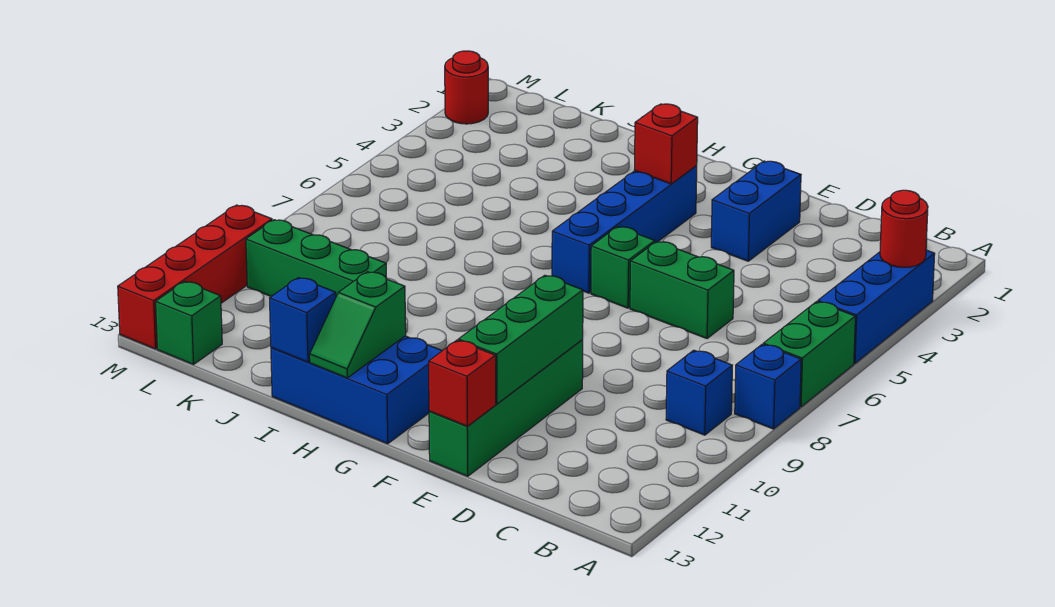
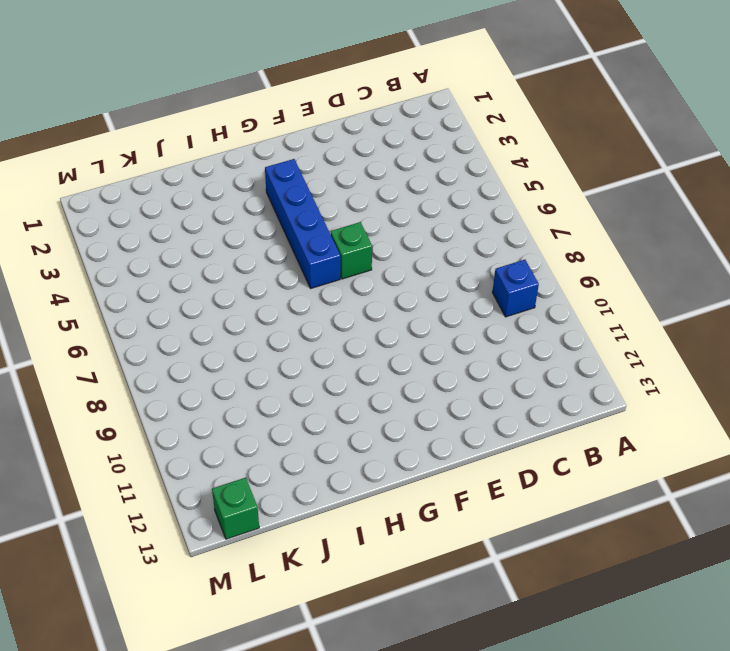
none -> blue 1x3 brick [818,250,935,363]
none -> green 1x2 brick [763,302,855,407]
none -> blue 1x1 brick [735,344,801,429]

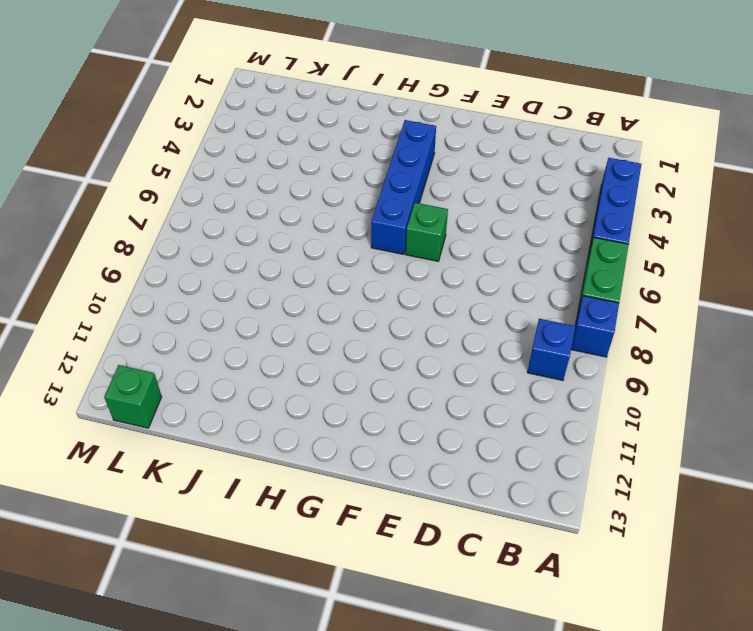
none -> green 1x2 brick [630,241,734,338]
none -> blue 1x2 brick [711,161,801,261]
none -> green 1x4 brick [429,340,583,476]

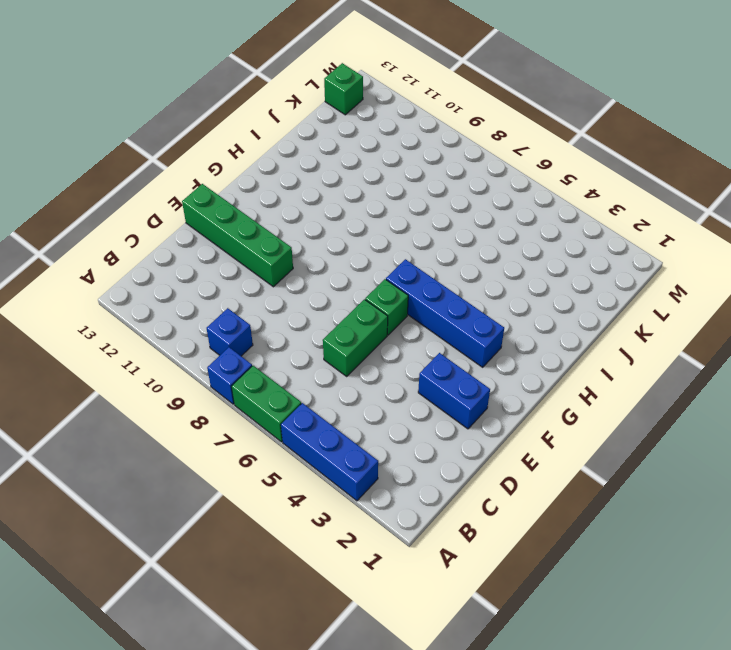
none -> blue 2x3 brick [271,336,442,444]
none -> green 1x3 brick [246,220,386,296]
none -> red 1x1 round brick [445,51,488,124]

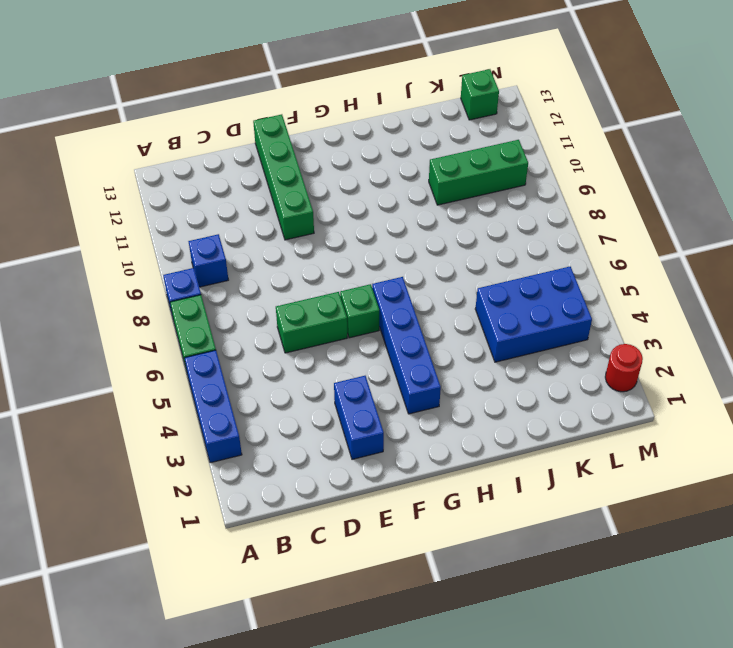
blue 2x3 brick [475,267,592,362] -> blue 2x3 brick moved to [271,336,442,444]
none -> red 1x4 brick [118,205,272,349]
none -> red 1x1 round brick [880,190,928,267]
none -> green 1x3 brick [458,275,583,404]

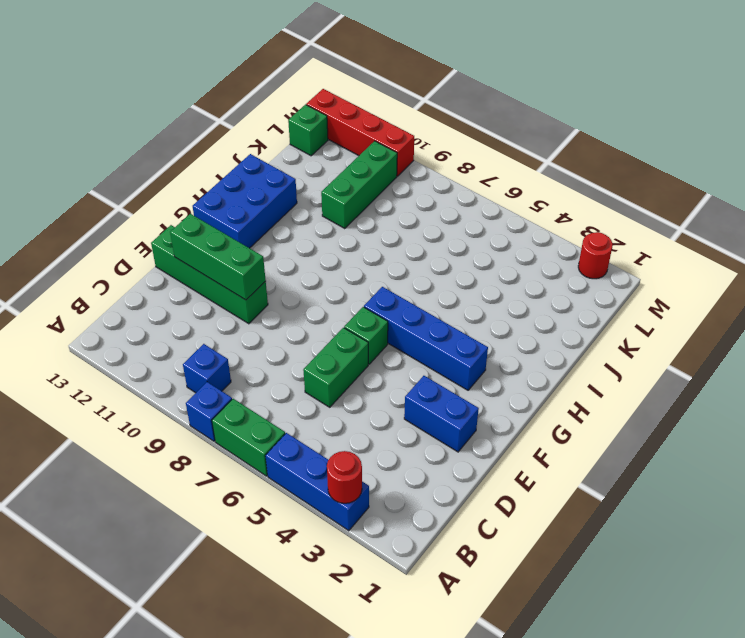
none -> red 1x1 brick [429,340,496,426]
none -> red 1x1 brick [634,104,698,184]
none -> green 1x2 slope [310,272,406,378]

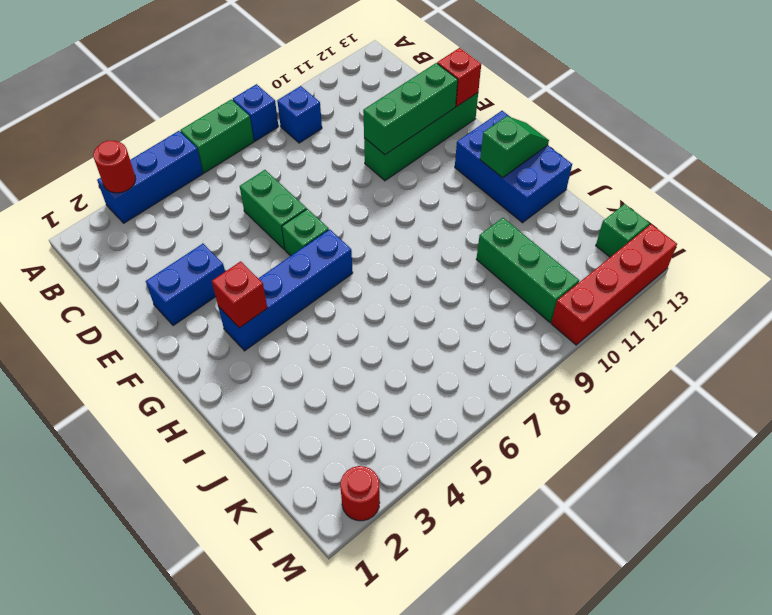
none -> blue 1x1 brick [270,278,336,362]

